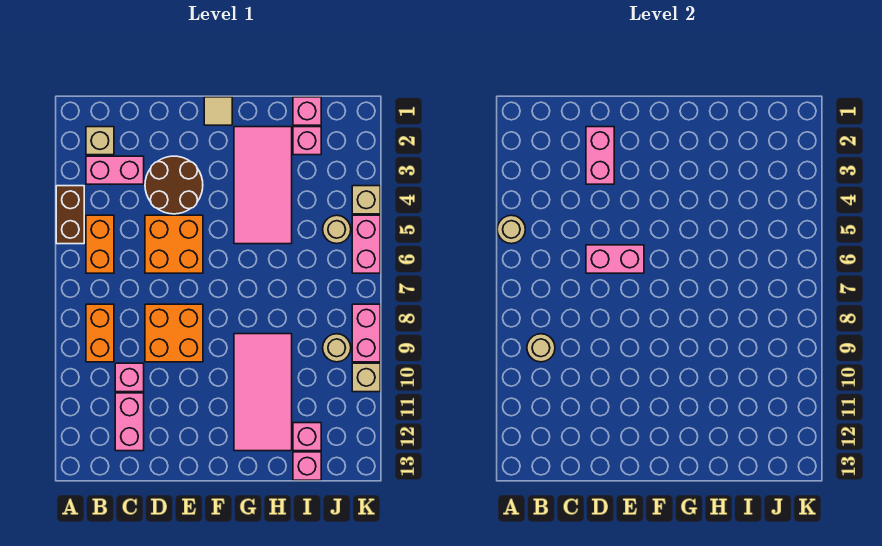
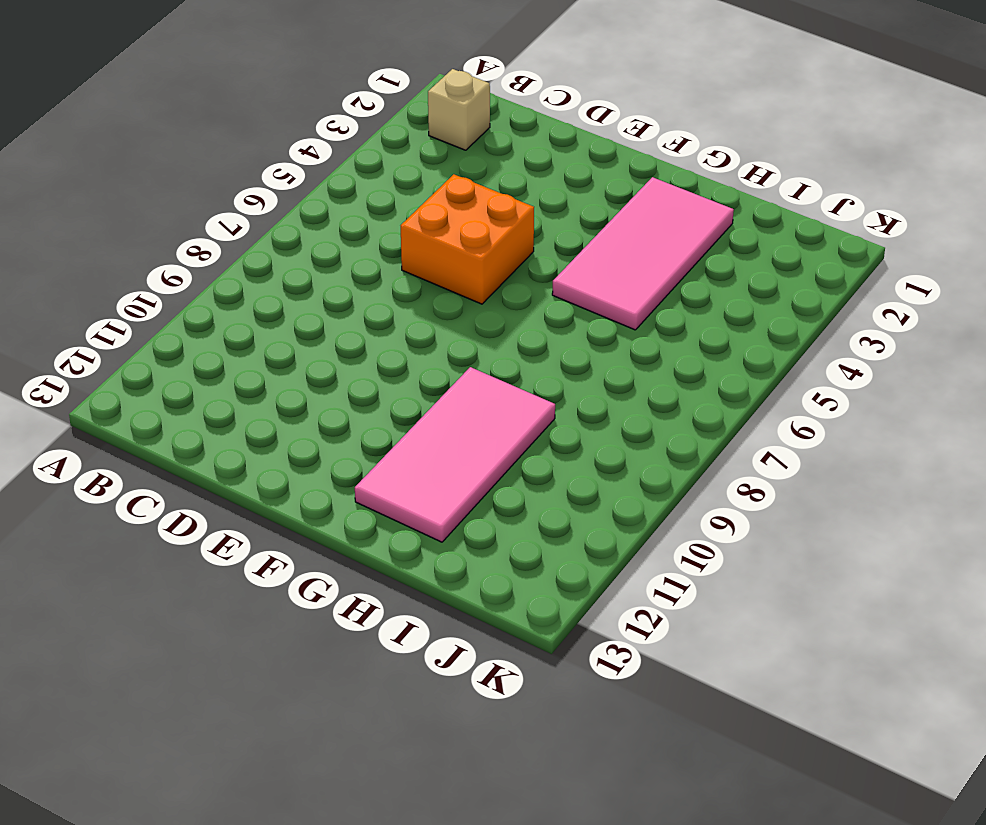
none -> brown 1x2 brick [56,186,84,244]
none -> pink 1x2 brick [86,156,144,184]
none -> orange 1x2 brick [86,215,114,273]

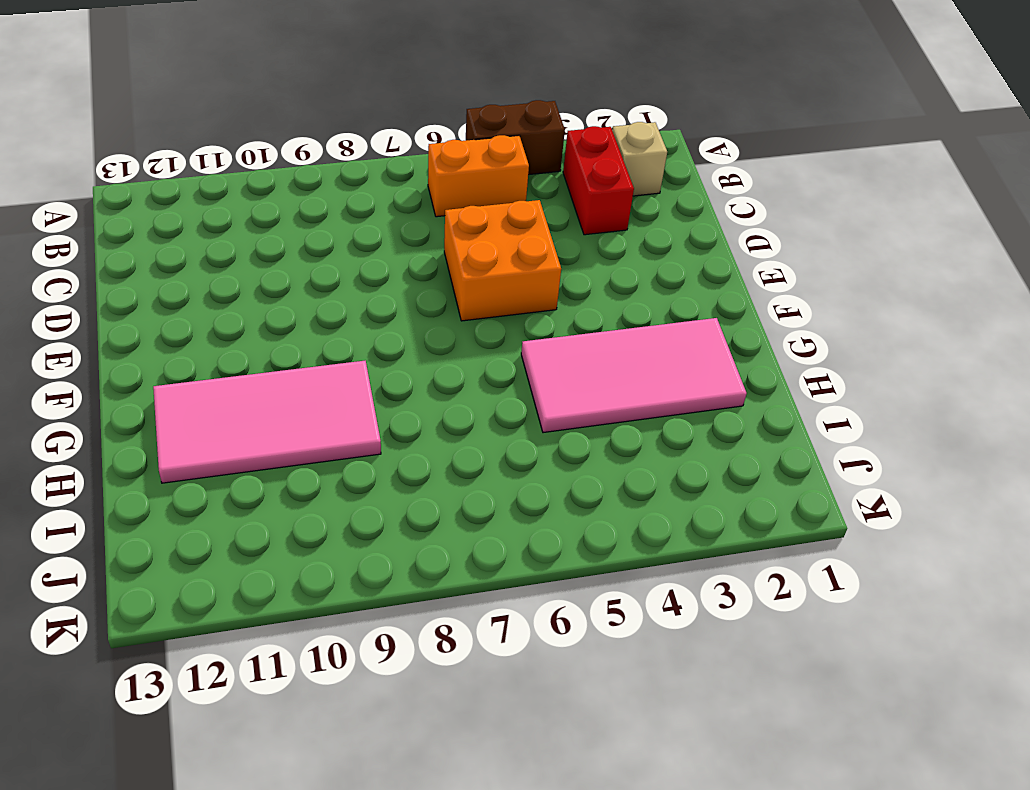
red 1x2 brick [563,126,634,235] -> pink 1x2 brick [86,156,144,184]
none -> orange 1x2 brick [86,304,114,362]
none -> pink 1x1 brick [115,363,144,392]
none -> pink 1x2 brick [115,393,144,451]

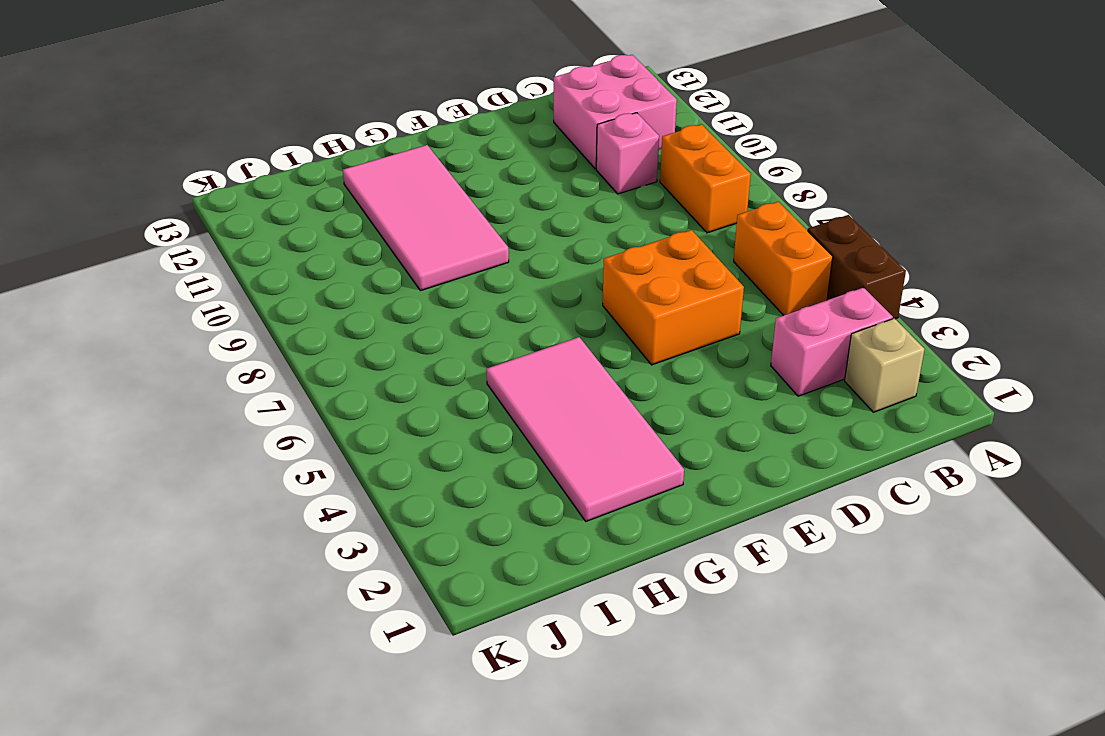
pink 2x2 brick [554,55,677,169] -> pink 1x2 brick [115,393,144,451]
none -> brown 2x2 round brick [145,156,203,214]
none -> orange 2x2 brick [145,304,203,362]
none -> tan 1x1 tile [204,97,232,125]

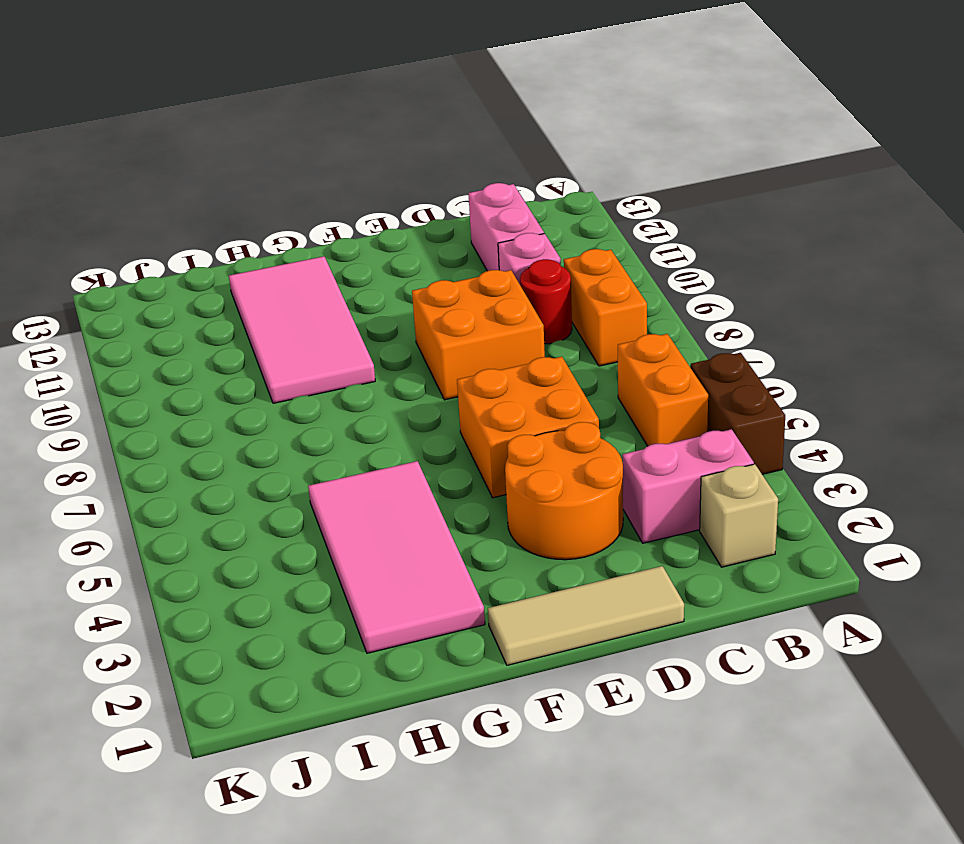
red 1x1 round brick [520,259,572,344] -> none
tan 1x3 tile [488,566,684,665] -> tan 1x1 tile [204,97,232,125]
orange 2x2 round brick [505,422,623,560] -> brown 2x2 round brick [145,156,203,214]
none -> pink 1x1 brick [293,97,321,125]
none -> pink 1x1 brick [293,127,321,155]
none -> pink 1x1 brick [293,423,321,451]

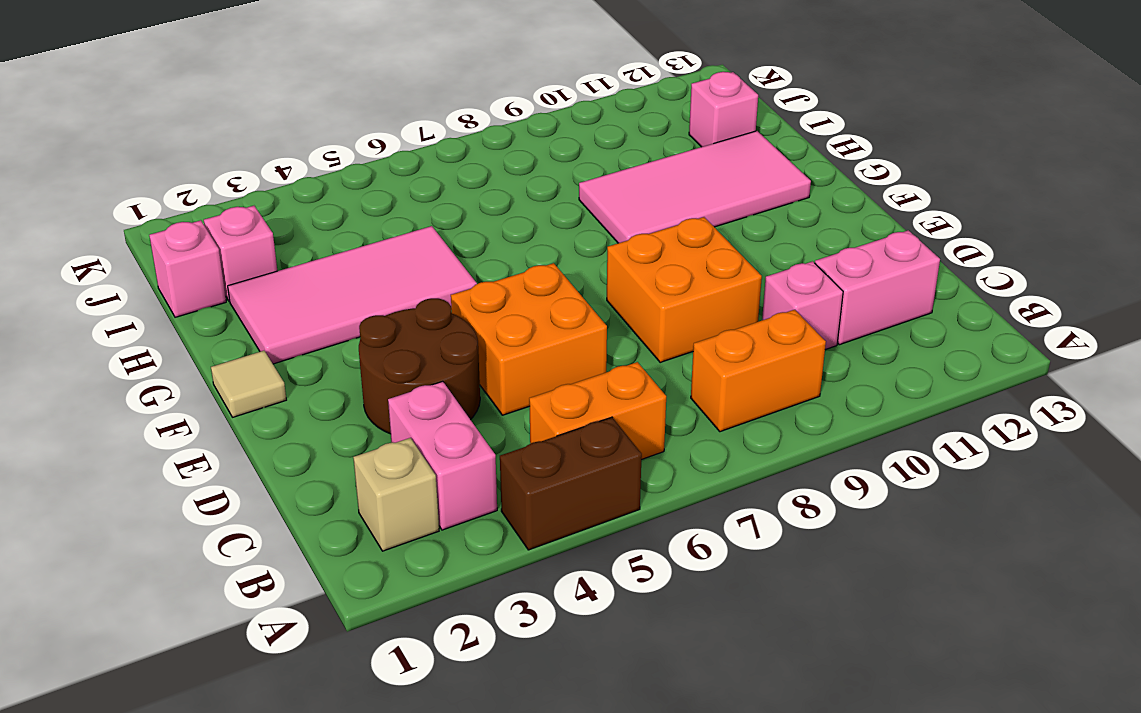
none -> pink 1x1 brick [293,452,321,480]
none -> tan 1x1 round brick [323,215,351,244]
none -> tan 1x1 round brick [323,334,351,362]

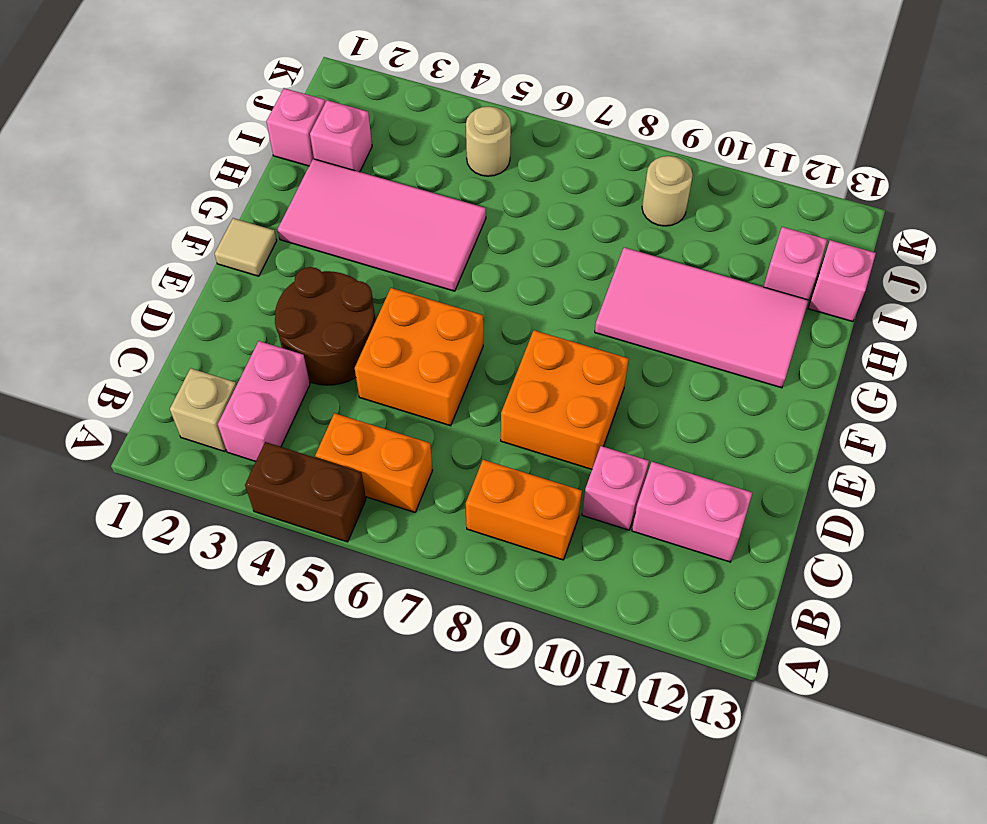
none -> tan 1x1 brick [352,186,380,214]
none -> pink 1x2 brick [352,215,380,273]
none -> pink 1x2 brick [352,304,380,362]

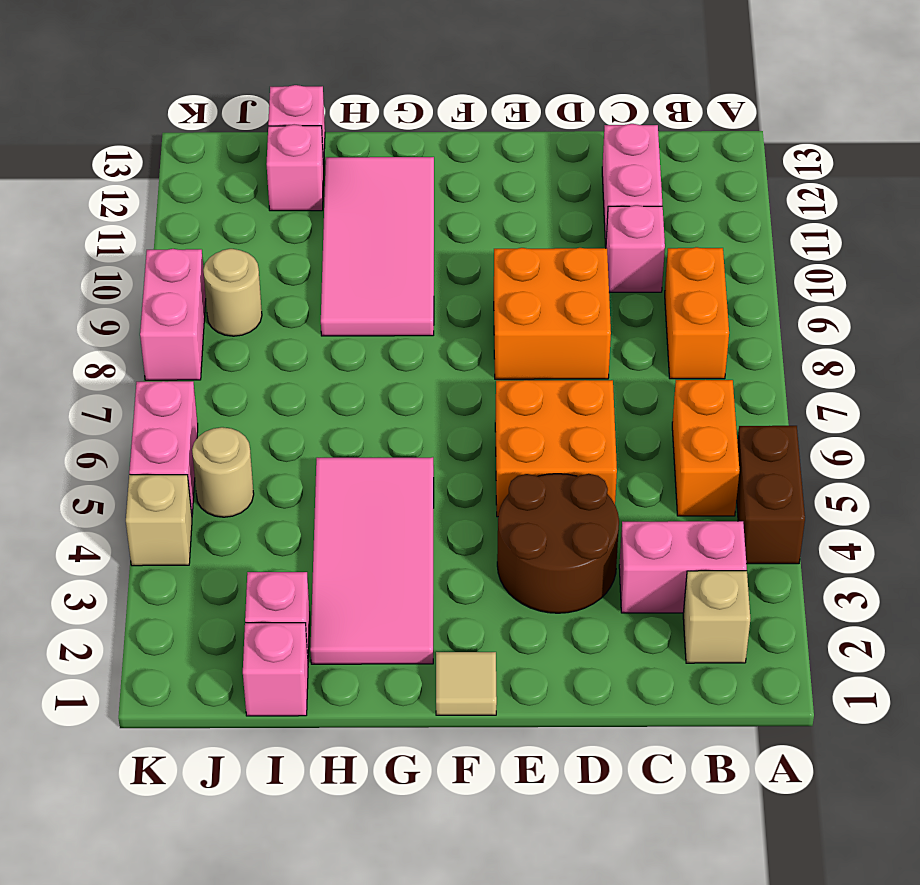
none -> tan 1x1 brick [352,363,380,392]
none -> tan 1x1 round brick [497,215,525,244]
none -> tan 1x1 round brick [527,334,555,362]

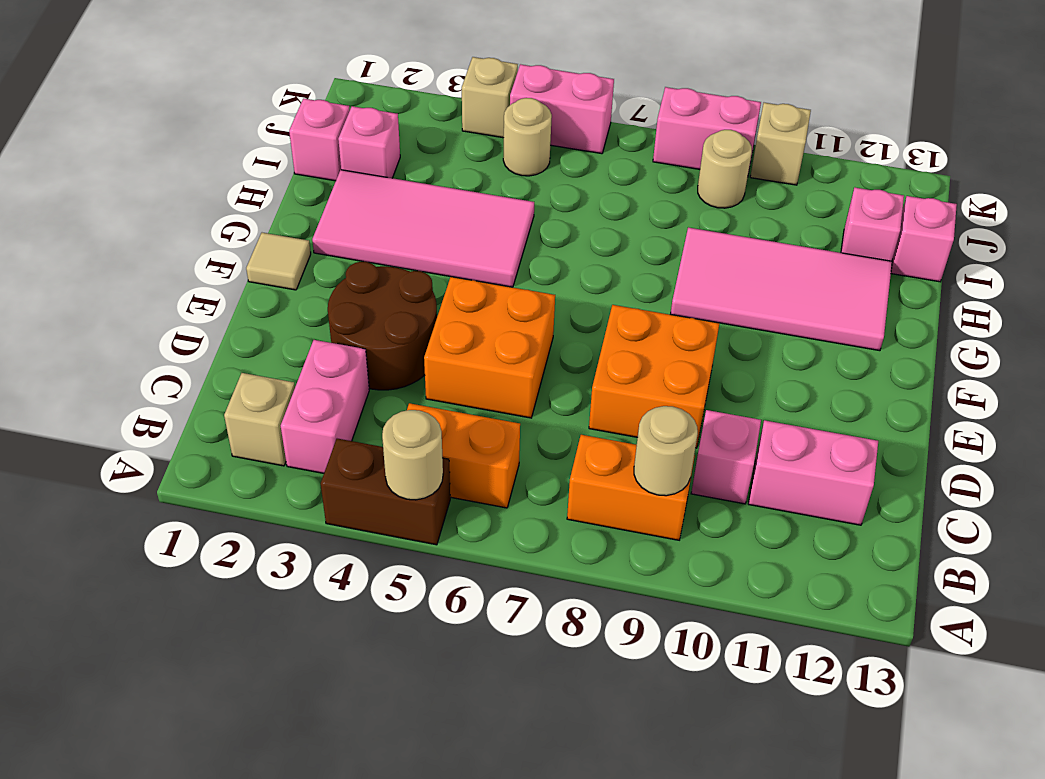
none -> pink 1x2 brick [586,127,614,184]
none -> pink 1x2 brick [586,245,644,273]

